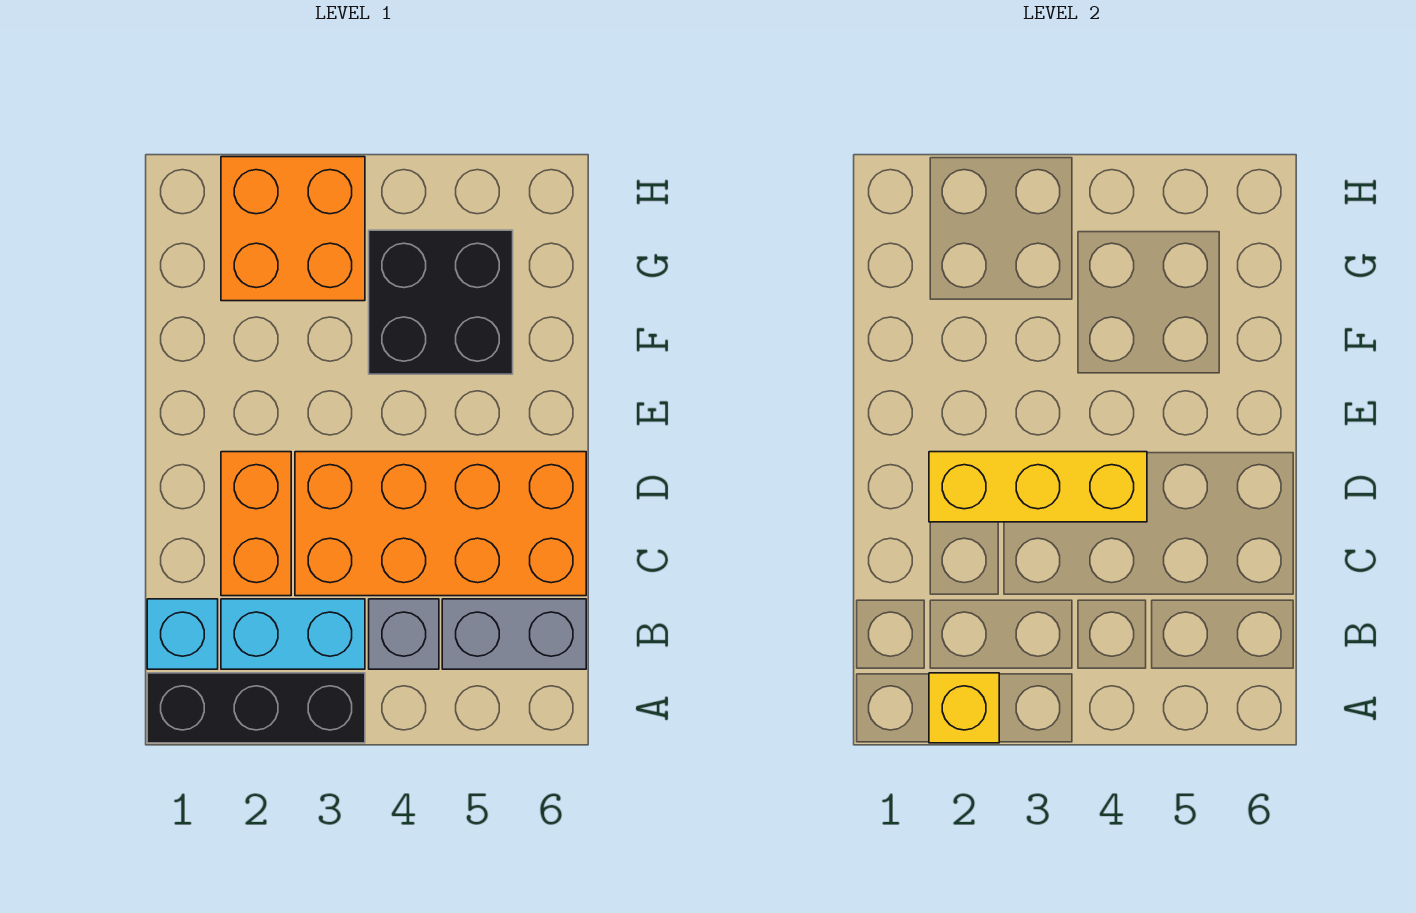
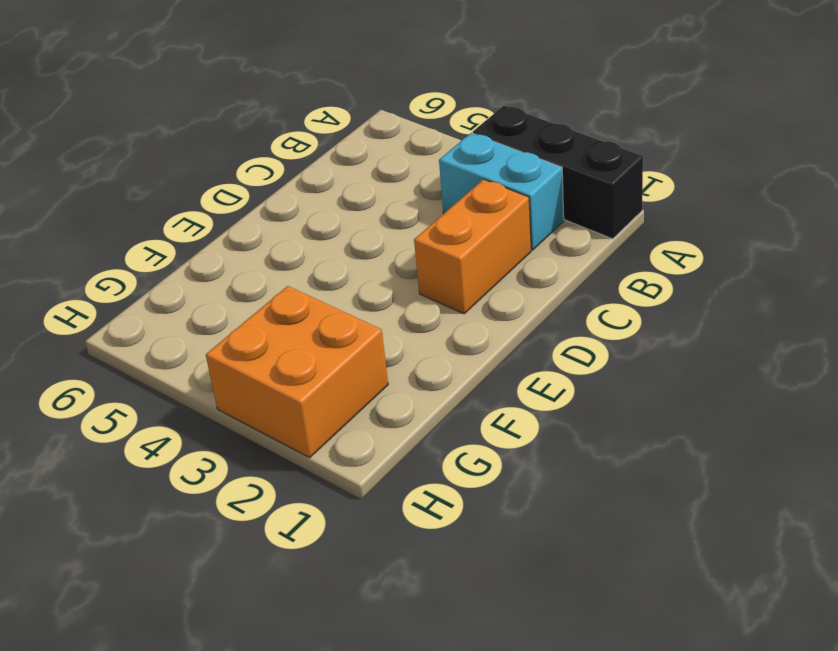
none -> cyan 1x1 brick [147,599,218,669]
none -> grey 1x1 brick [369,599,439,669]

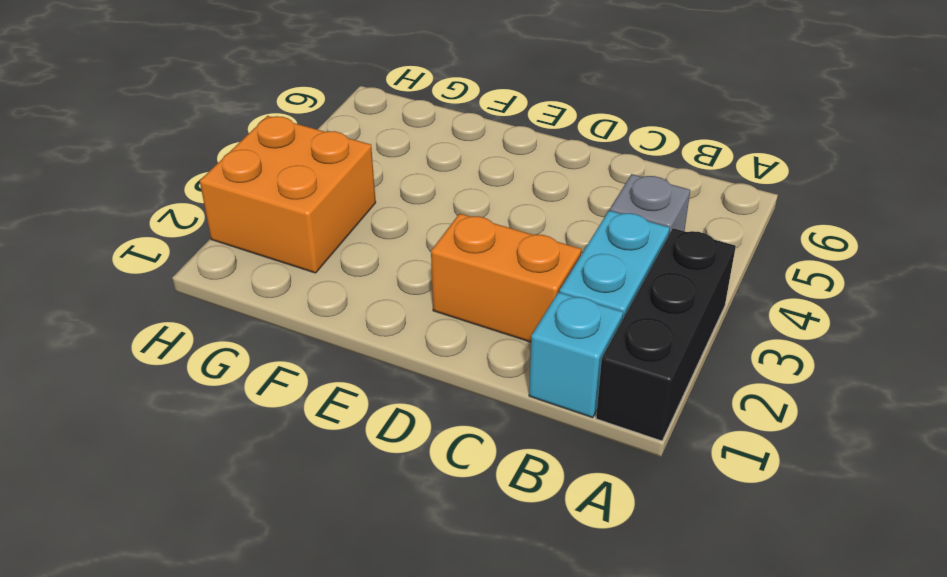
none -> grey 1x2 brick [442,599,586,669]
none -> orange 2x4 brick [295,452,586,596]

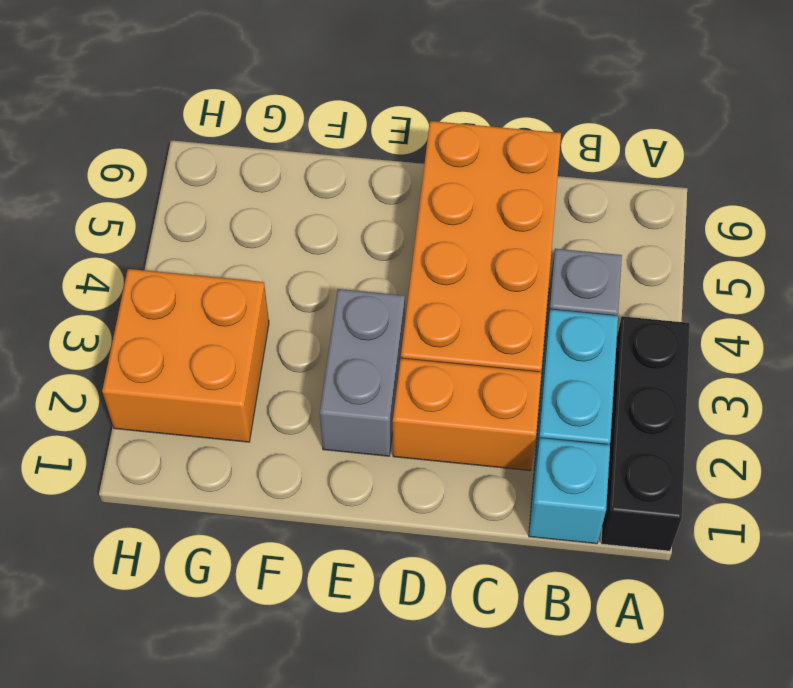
grey 1x2 brick [320,289,405,456] -> grey 1x2 brick moved to [442,599,586,669]
none -> black 2x2 brick [369,230,513,374]
none -> yellow 1x1 brick [929,673,999,743]

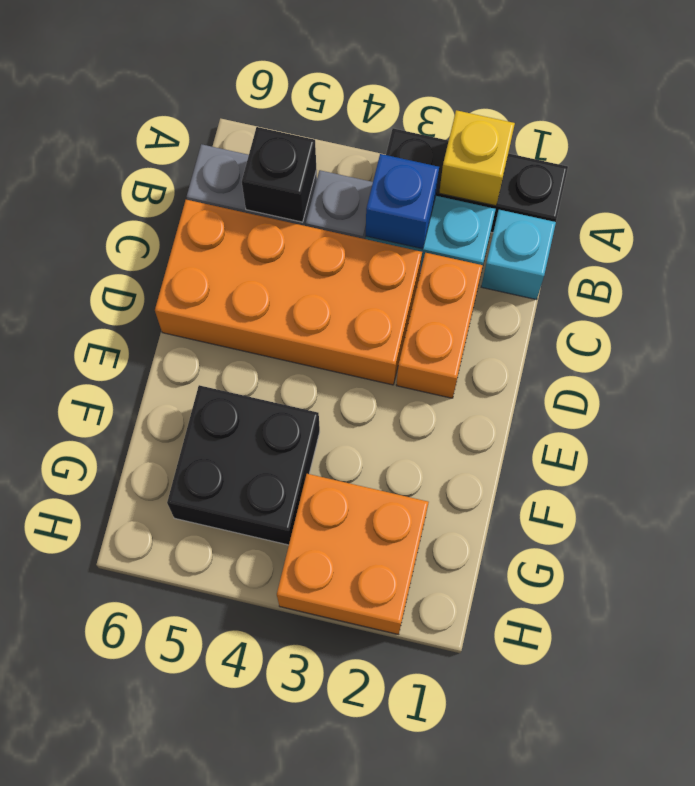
blue 1x1 brick [366,154,439,249] -> none
black 1x1 brick [242,127,316,222] -> none
none -> yellow 1x3 brick [929,452,1147,522]

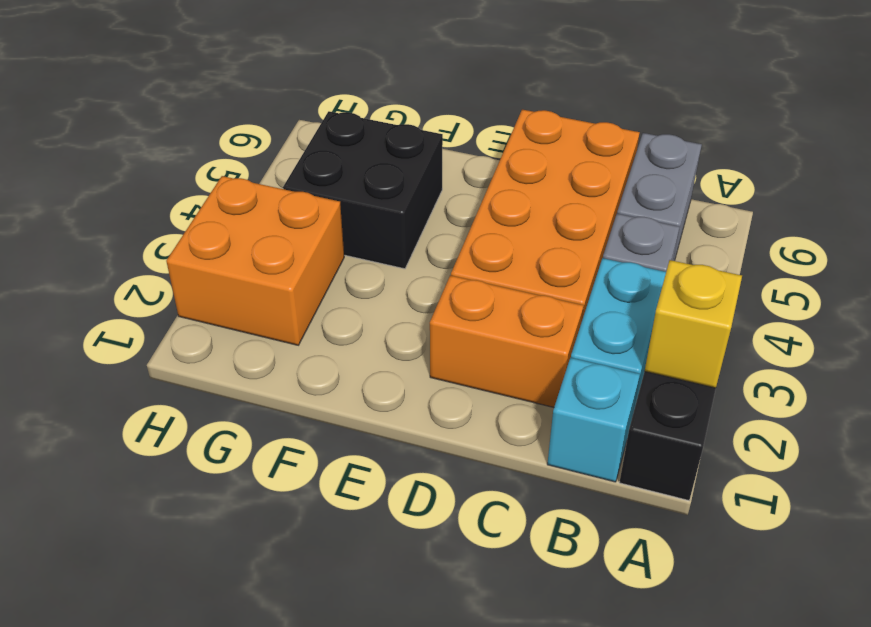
none -> yellow 1x3 brick [929,452,1147,522]

